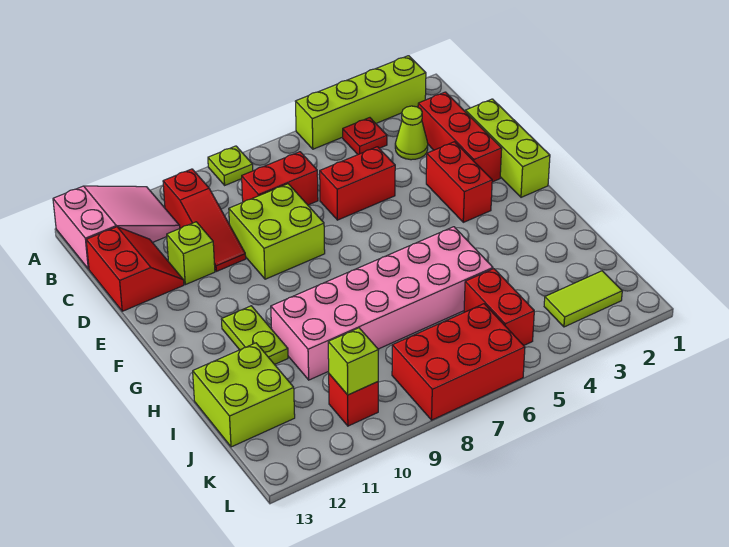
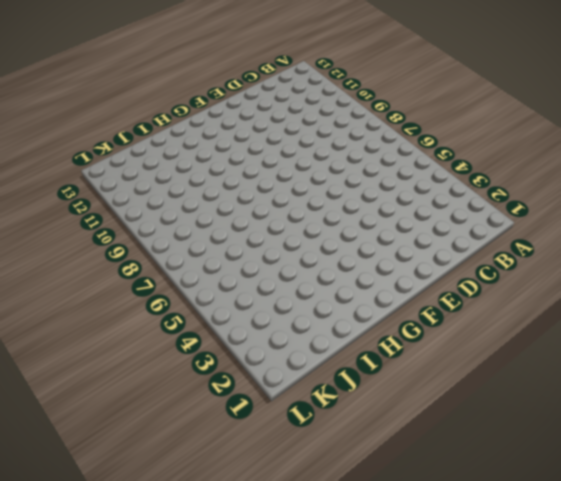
none -> lime 1x4 brick [295,56,426,149]
none -> lime 1x1 plate [208,146,253,185]
none -> pink 2x3 slope [53,186,180,269]

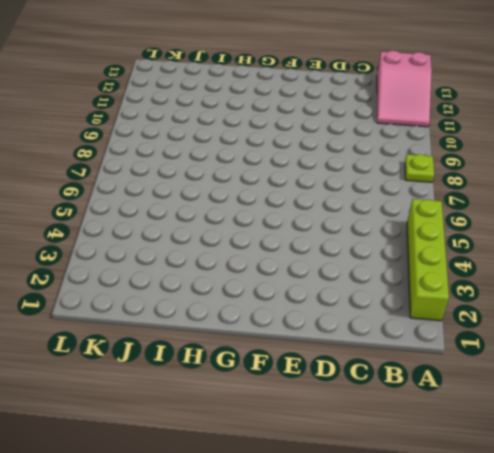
none -> red 1x1 plate [343,118,387,154]
none -> red 1x3 slope [163,169,246,271]
none -> red 1x3 brick [418,92,502,182]

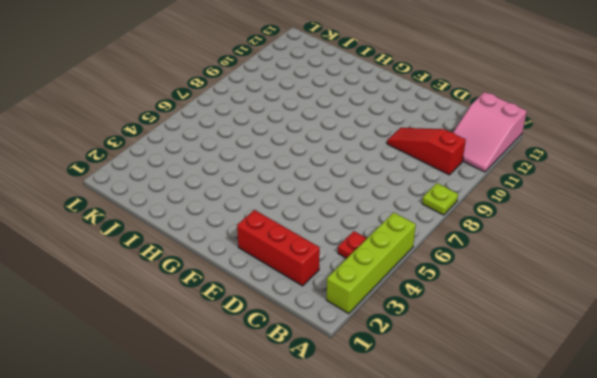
none -> lime 1x1 cone [395,106,428,160]
none -> red 1x2 brick [242,152,318,205]
none -> red 2x2 slope [86,227,184,311]

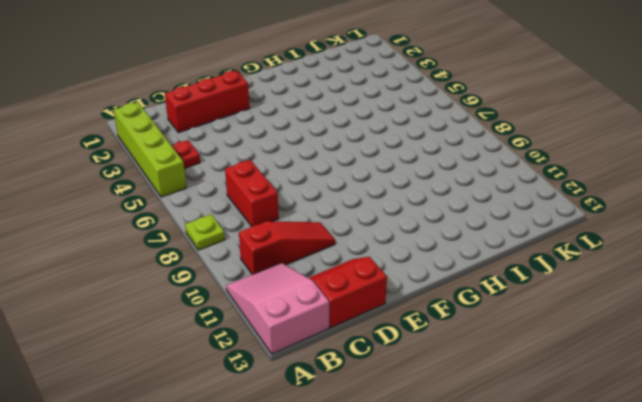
none -> lime 1x1 cone [395,106,428,160]
none -> lime 1x3 brick [465,99,550,197]
none -> red 1x2 brick [320,147,395,220]

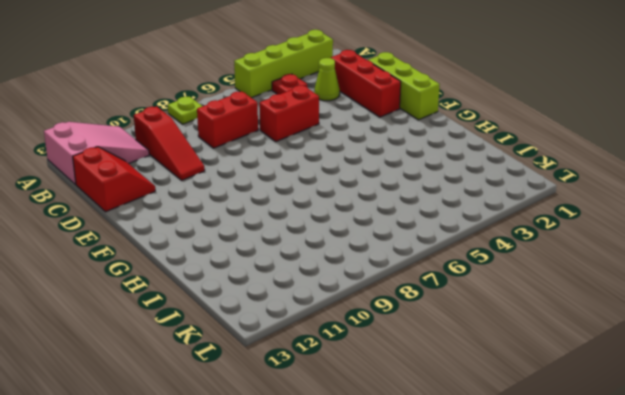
none -> lime 2x2 brick [229,184,325,279]
none -> lime 1x1 brick [167,222,215,285]
none -> red 1x2 brick [426,142,492,222]

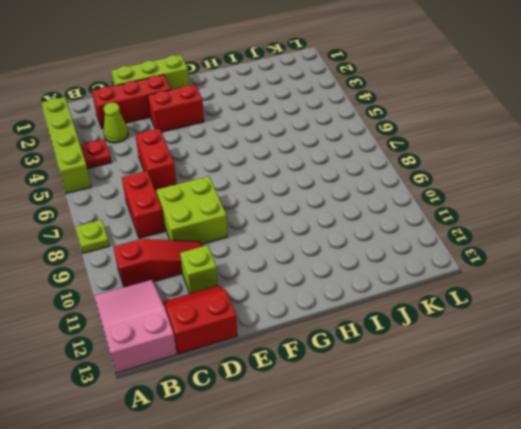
none -> lime 1x2 plate [221,306,288,364]
none -> pink 2x6 brick [271,227,493,380]
none -> lime 2x2 brick [193,343,295,447]

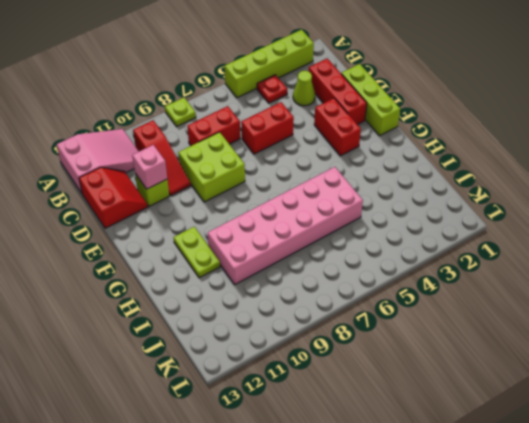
pink 1x1 brick [132,145,167,189] -> none
none -> lime 2x2 brick [193,343,295,447]
none -> red 1x2 brick [464,269,534,345]
none -> lime 1x2 tile [544,271,622,327]

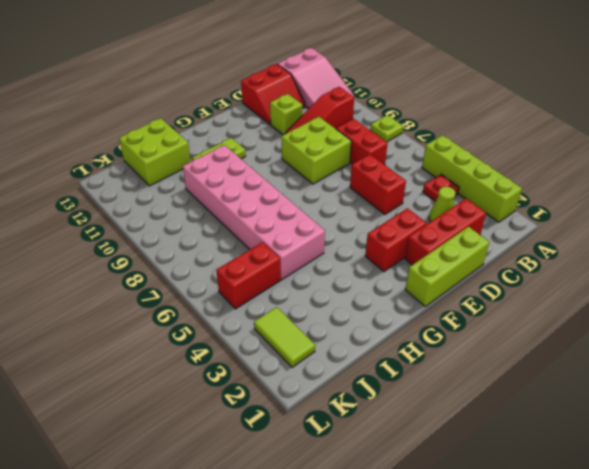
none -> red 2x3 brick [392,304,525,420]
none -> red 1x1 brick [329,374,378,426]
none -> lime 1x1 brick [328,328,378,395]

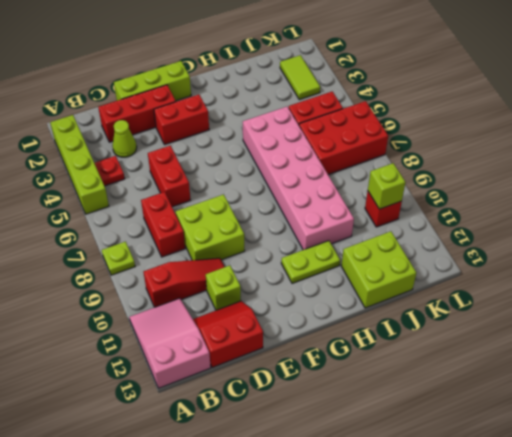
red 2x3 brick [299,101,388,175] -> red 2x3 brick turned to [392,304,525,420]

